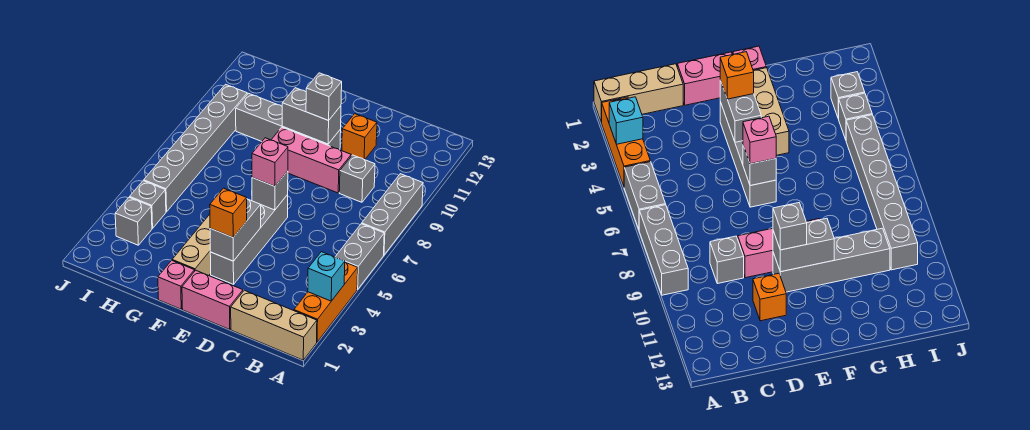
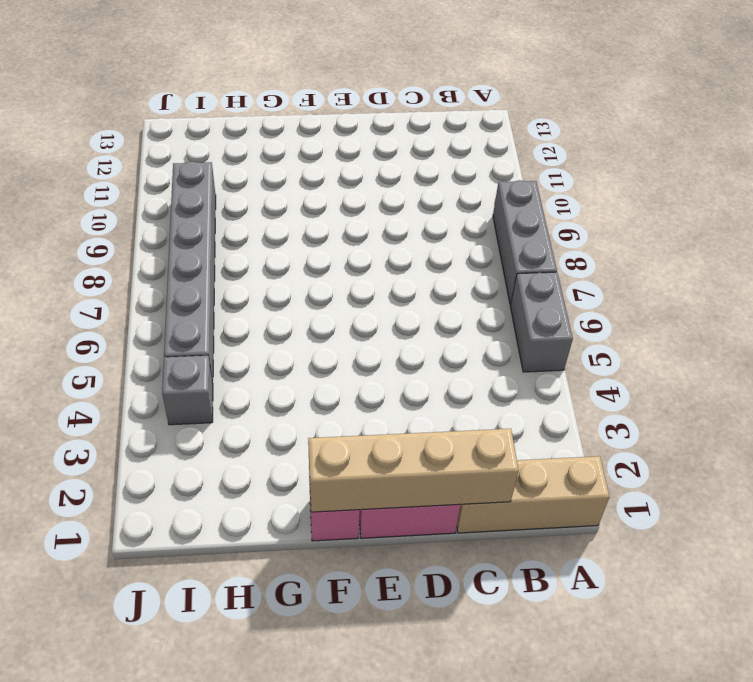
tan 1x4 brick [308,429,519,512] -> none
none -> orange 1x3 brick [294,263,358,342]
none -> grey 1x1 brick [339,155,375,202]
none -> pink 1x3 brick [271,127,351,193]

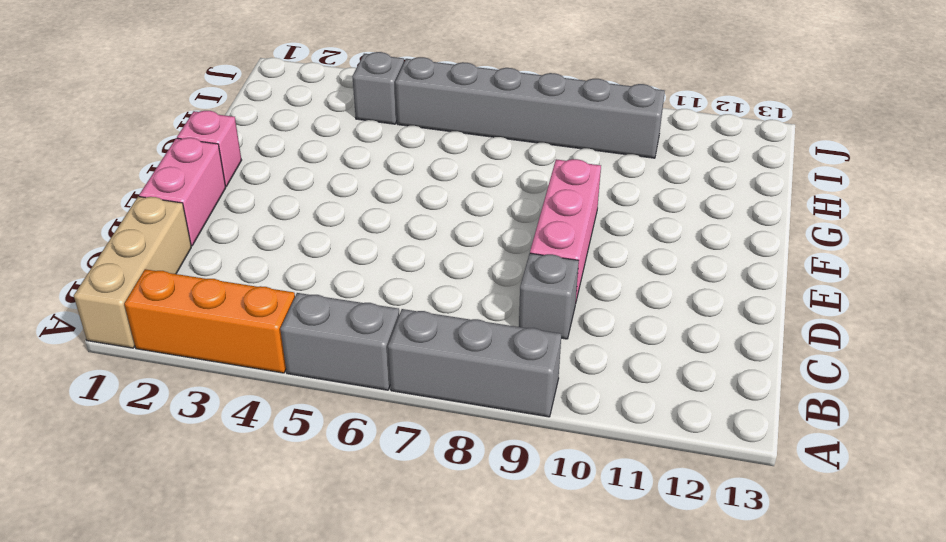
none -> orange 1x1 brick [342,114,377,160]
none -> grey 1x4 brick [210,195,288,284]
none -> grey 1x4 brick [236,93,341,150]

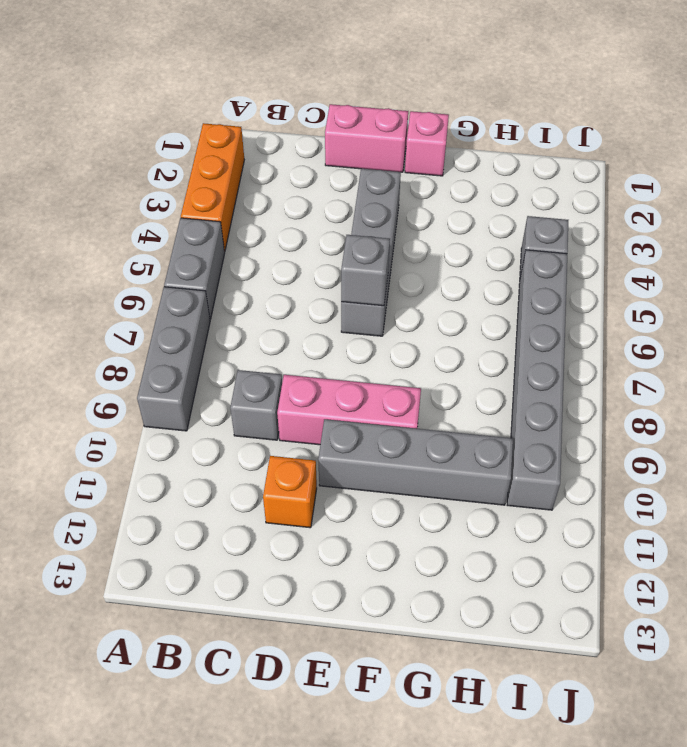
none -> tan 1x3 brick [231,290,317,360]
none -> tan 1x3 brick [172,214,211,276]
none -> grey 1x1 brick [115,197,152,245]

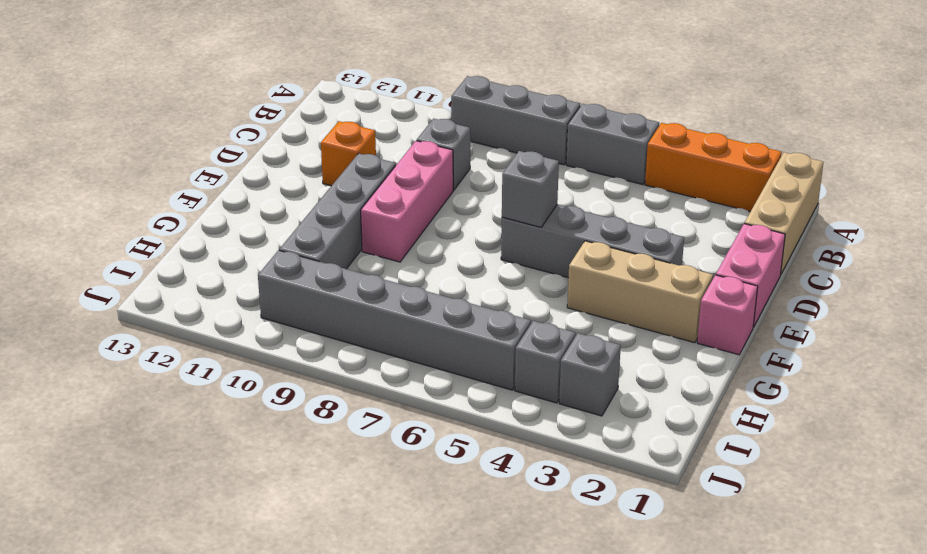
none -> cyan 1x1 brick [308,252,345,301]
none -> grey 1x2 brick [210,199,261,261]
none -> grey 1x2 brick [282,88,341,144]

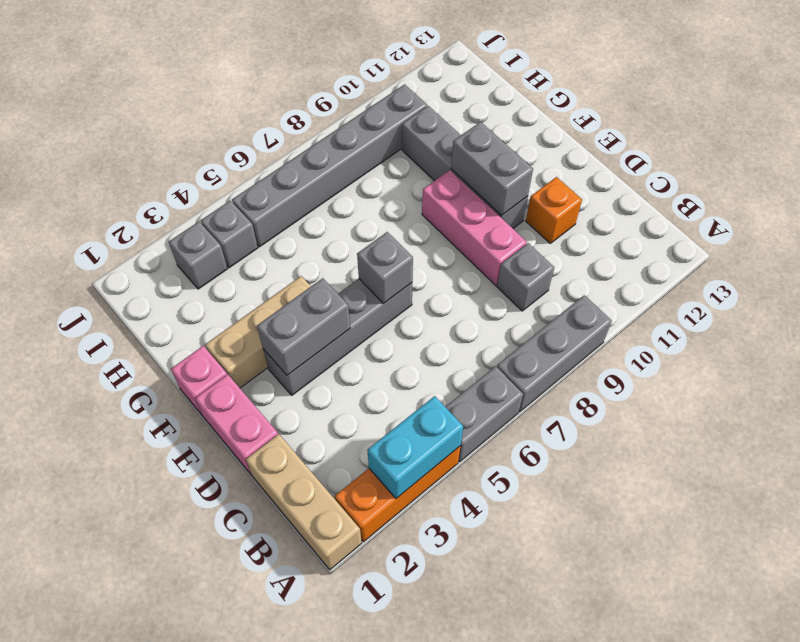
cyan 1x2 brick [367,396,463,498] -> cyan 1x1 brick [308,252,345,301]
none -> orange 1x1 brick [210,188,247,237]
none -> pink 1x1 brick [252,138,288,186]
none -> grey 1x1 brick [306,73,342,120]

